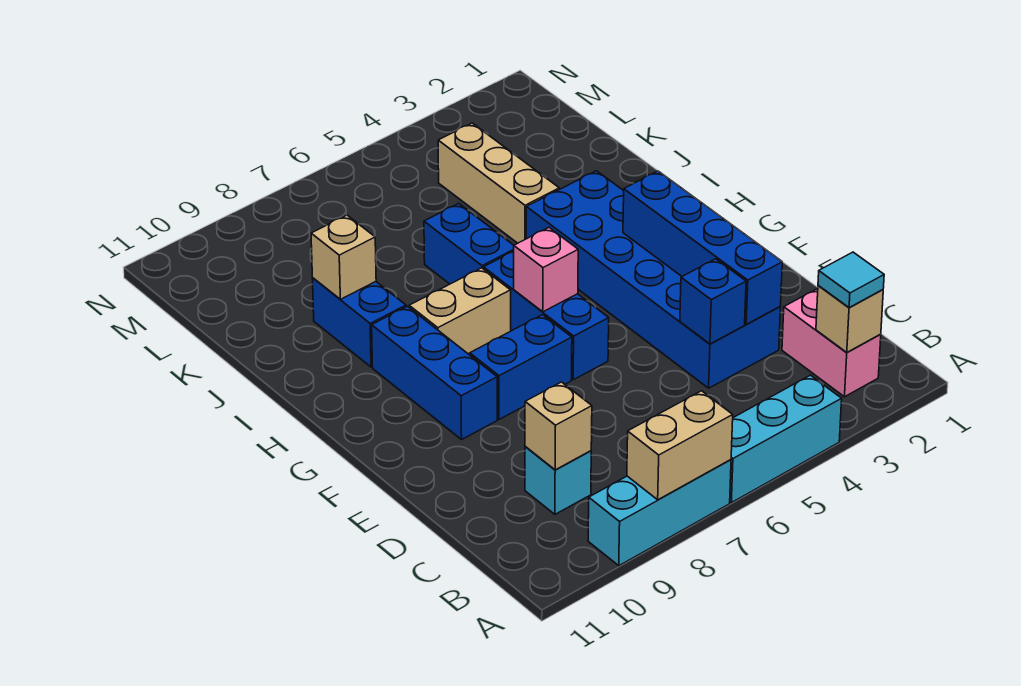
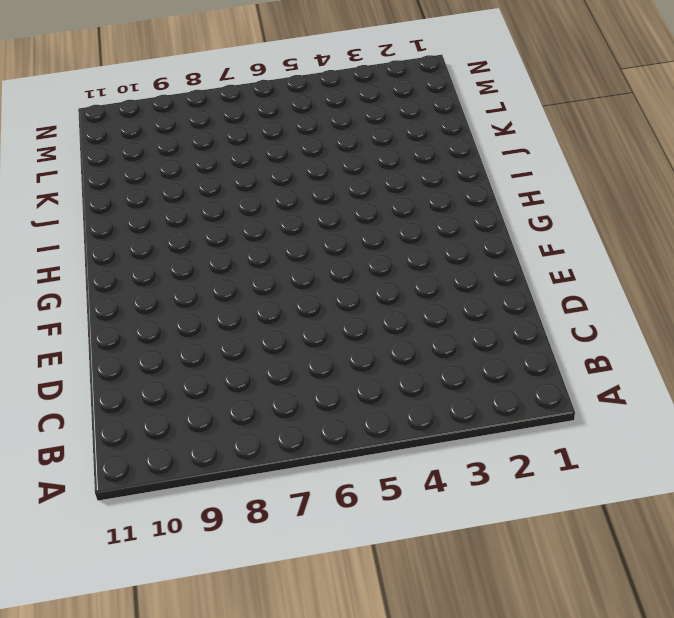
none -> cyan 1x3 brick [730,375,842,503]
none -> cyan 1x3 brick [588,460,731,566]
none -> pink 1x2 brick [782,289,881,397]

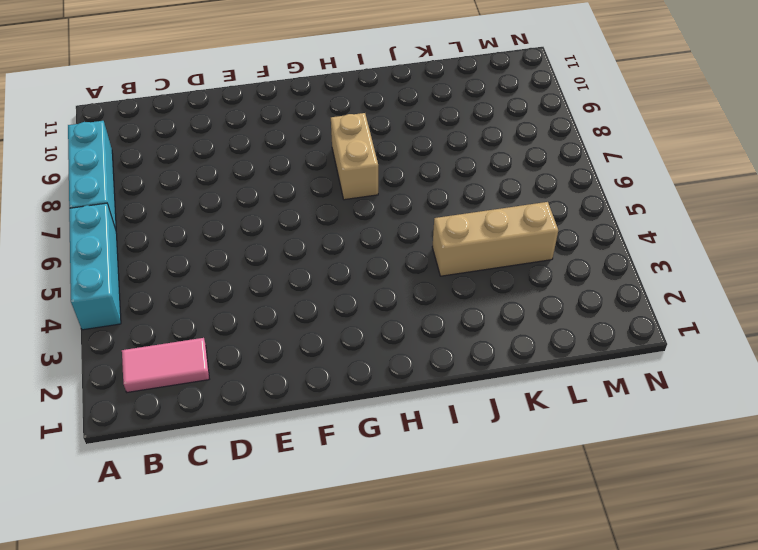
pink 1x2 tile [122,338,209,392] -> pink 1x2 brick [782,289,881,397]
none -> cyan 1x1 brick [525,447,591,514]
none -> blue 2x6 brick [526,171,781,388]
none -> blue 1x3 brick [484,251,609,380]

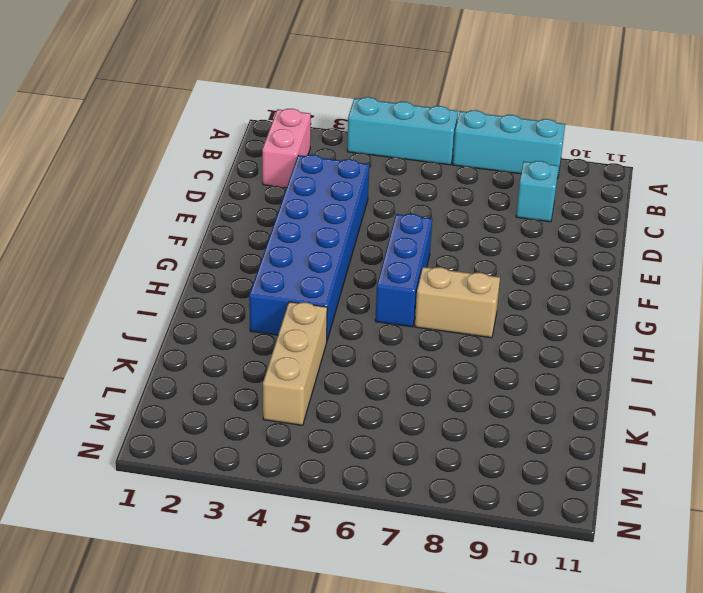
none -> blue 1x2 brick [470,315,572,419]
none -> blue 1x3 brick [372,306,497,440]
none -> blue 1x2 brick [424,204,514,284]

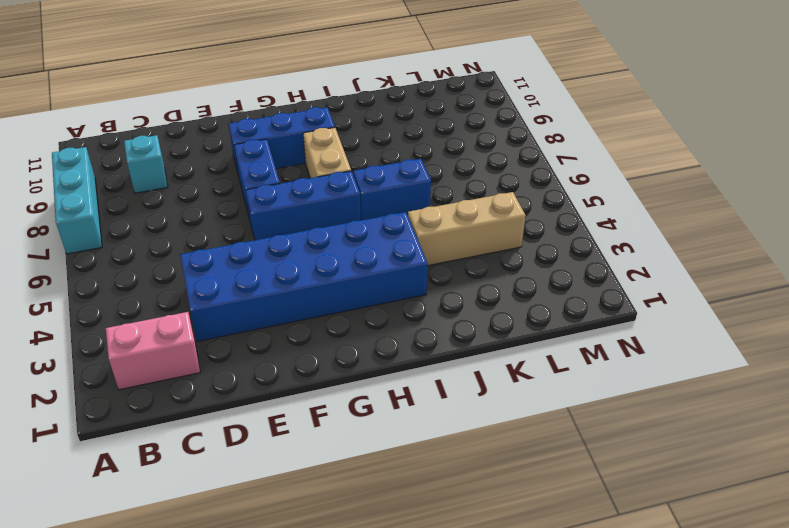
none -> cyan 1x3 brick [730,375,842,503]
none -> blue 1x2 brick [313,278,406,367]
none -> tan 1x2 brick [627,391,733,500]

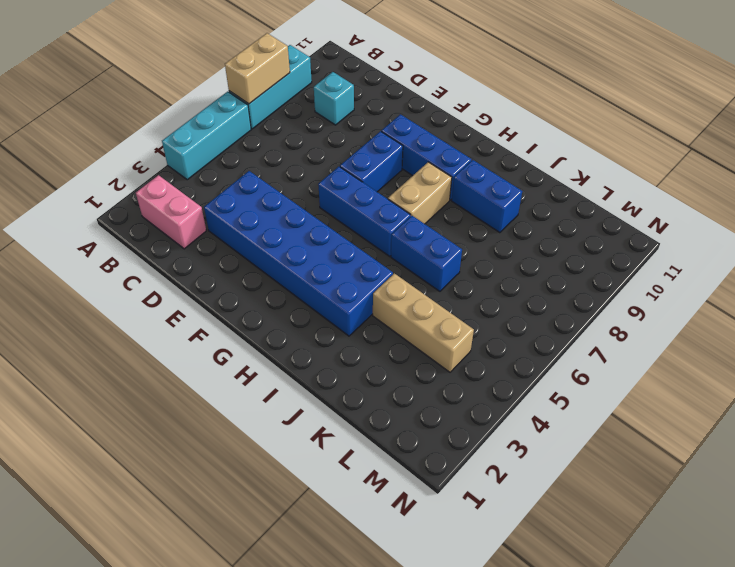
none -> tan 1x1 brick [816,285,883,352]
none -> tan 1x1 brick [525,382,592,470]
none -> blue 1x4 brick [623,171,782,324]

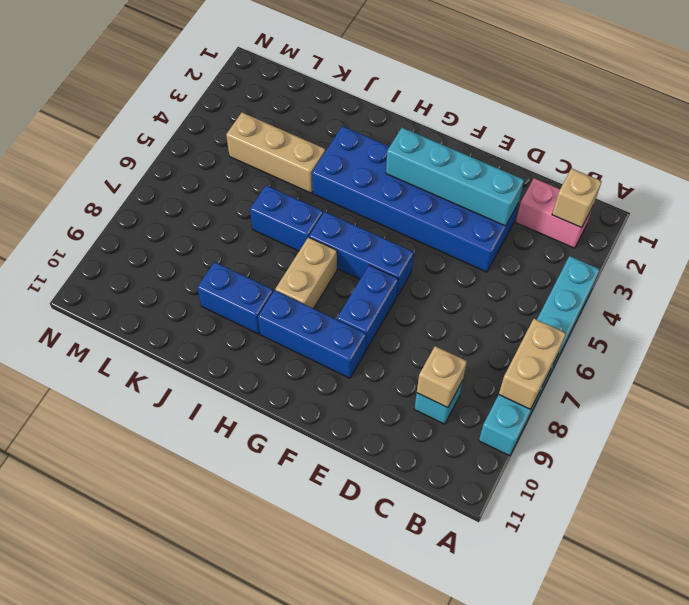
cyan 1x4 brick [386,128,524,226] -> blue 1x4 brick [623,171,782,324]
none -> blue 1x1 brick [680,259,746,344]
none -> pink 1x1 brick [514,228,578,312]
none -> tan 1x1 brick [311,215,376,299]

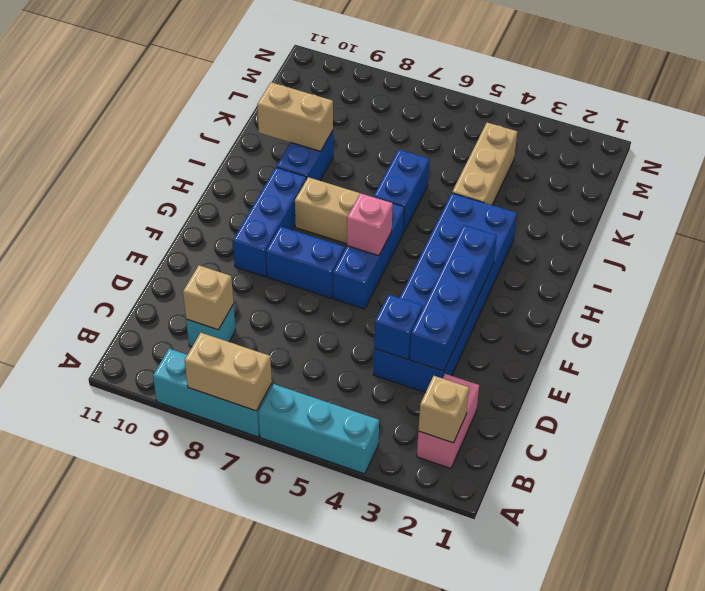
tan 1x2 brick [257,82,333,151] -> tan 1x1 brick [311,215,376,299]
none -> cyan 1x1 tile [818,252,884,308]

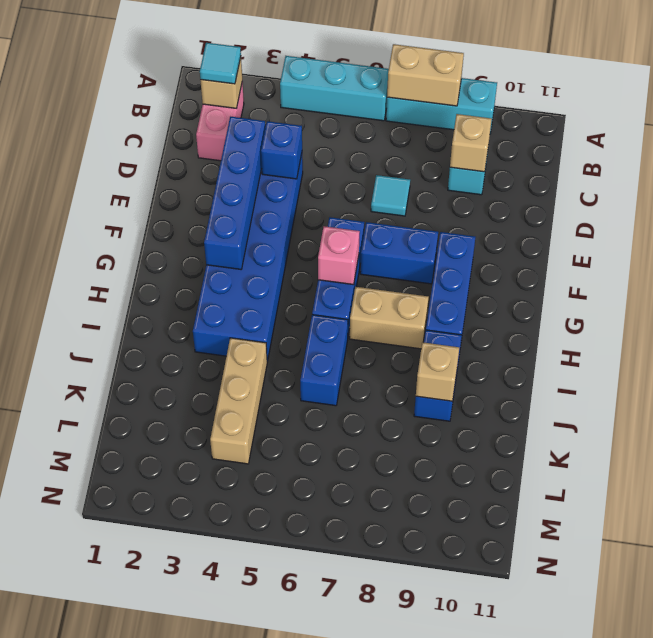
cyan 1x1 tile [371,175,410,216] -> none

